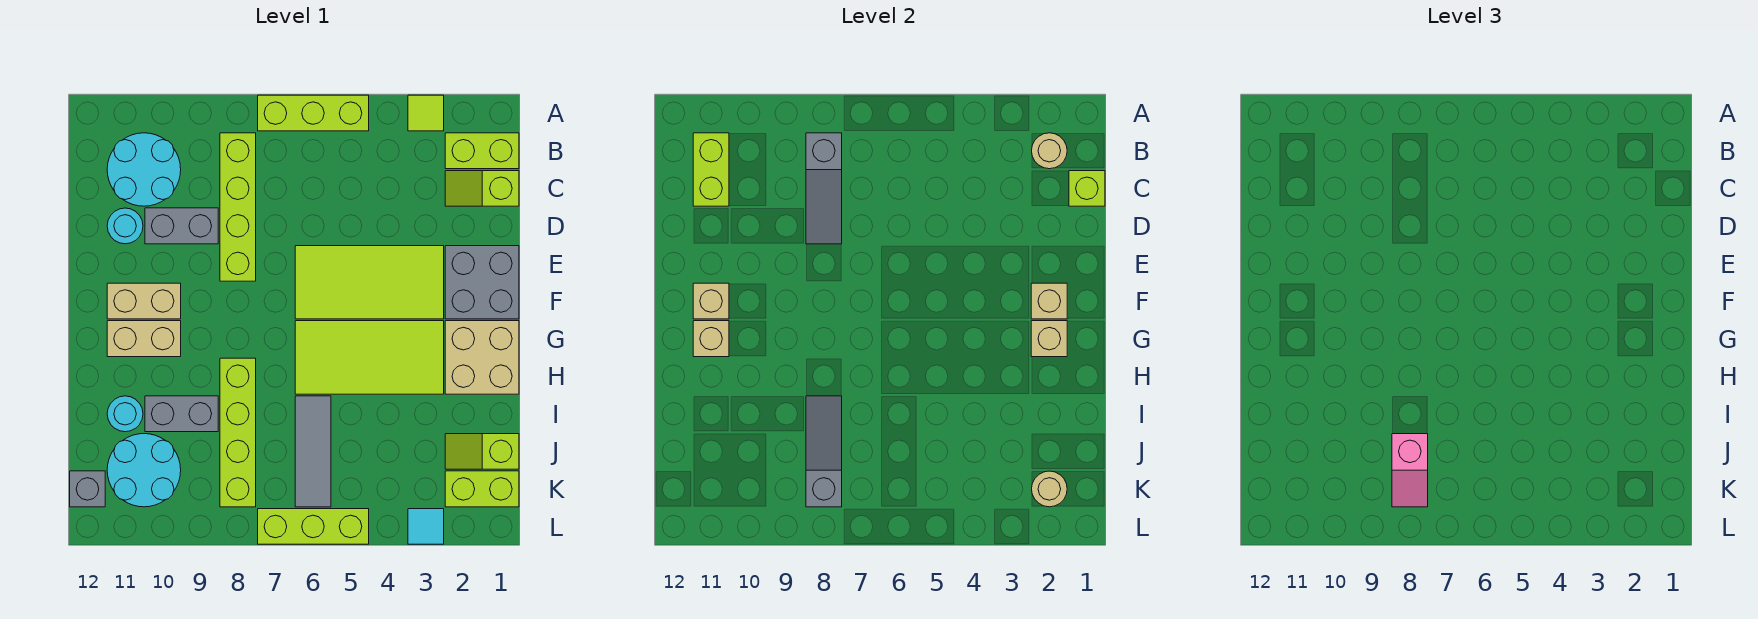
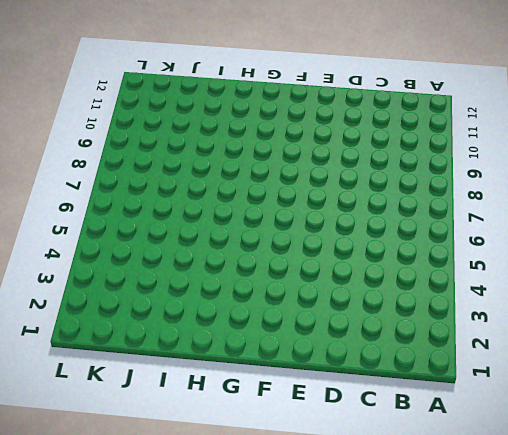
none -> lime 1x1 tile [408,95,444,131]
none -> lime 1x3 brick [258,95,369,131]
none -> lime 1x2 brick [445,133,519,169]
none -> lime 1x4 brick [220,133,256,281]

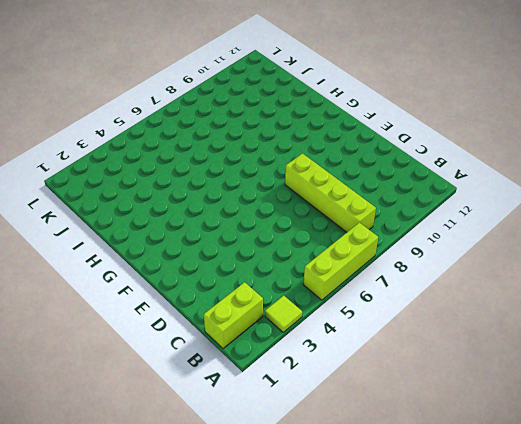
none -> cyan 2x2 round brick [107,133,181,206]
none -> lime 1x2 slope [445,171,519,206]
none -> grey 1x2 brick [145,208,218,244]
none -> cyan 1x1 round brick [107,208,143,244]

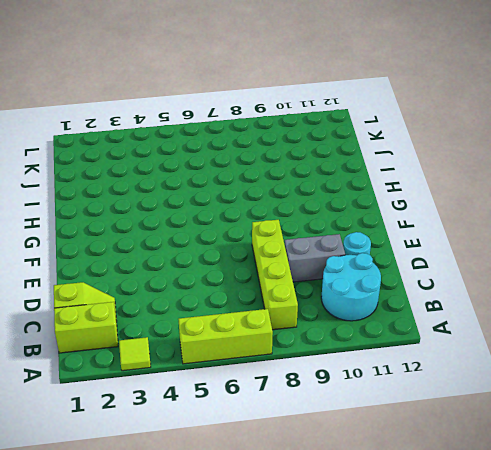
none -> grey 2x2 brick [445,246,519,319]
none -> lime 2x4 tile [295,246,444,319]
none -> tan 1x2 brick [107,283,181,319]
none -> tan 2x2 brick [445,321,519,394]

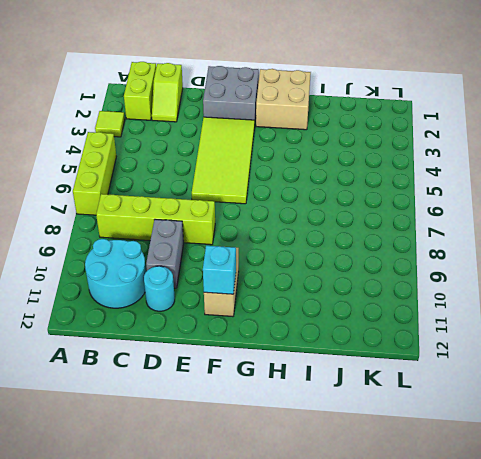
cyan 1x1 brick [203,246,236,294] -> tan 1x1 brick [693,283,729,319]
none -> lime 2x4 tile [295,321,444,394]
none -> tan 1x2 brick [107,321,181,357]
none -> lime 1x4 brick [220,358,256,507]
none -> grey 1x3 tile [295,396,331,507]

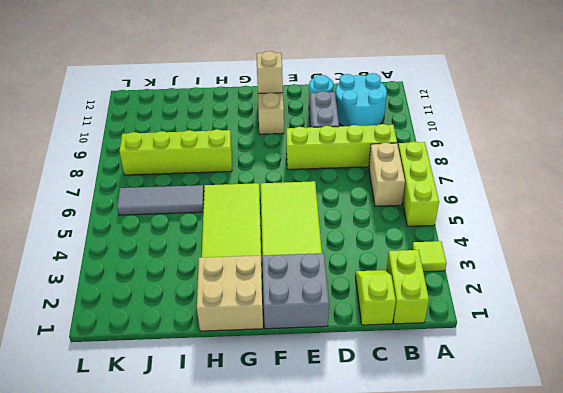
tan 1x2 brick [369,142,405,206] -> tan 1x2 brick moved to [107,321,181,357]
none -> grey 1x2 brick [145,396,218,432]
none -> cyan 1x1 round brick [107,396,143,432]
none -> lime 1x2 slope [445,434,519,469]
none -> cyan 2x2 round brick [107,434,181,507]

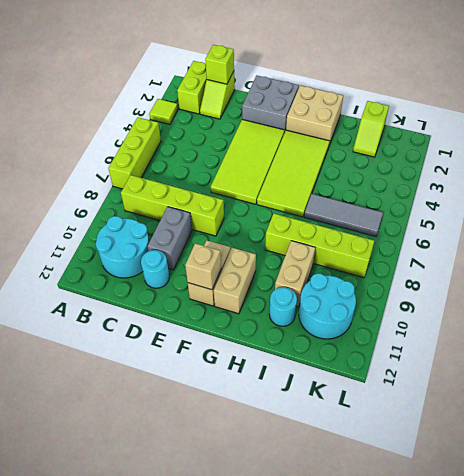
tan 1x2 brick [275,241,315,307] -> grey 1x2 brick [145,396,218,432]
none -> lime 1x2 brick [445,471,519,507]
none -> grey 1x1 brick [70,471,105,507]
none -> cyan 1x1 tile [408,509,444,544]
none -> lime 1x3 brick [258,509,369,544]

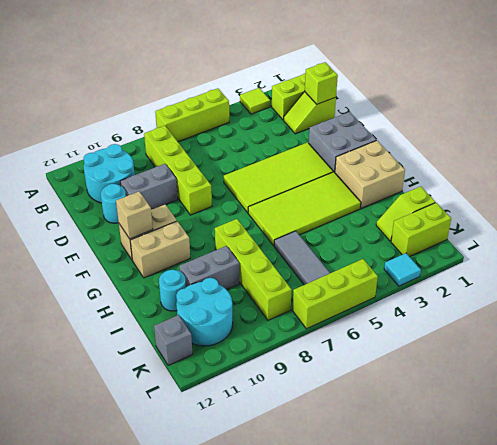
none -> tan 1x1 round brick [1032,133,1067,169]
none -> grey 1x3 slope [806,133,842,244]
none -> lime 1x2 brick [693,133,729,206]
none -> tan 1x1 brick [1031,283,1067,319]

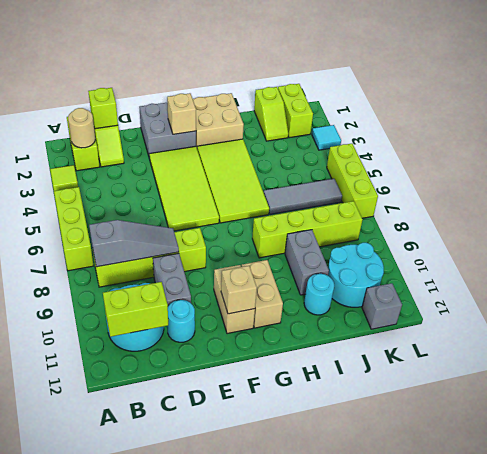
none -> tan 1x1 brick [1031,321,1067,357]
none -> tan 1x1 brick [693,321,729,357]
none -> grey 1x3 slope [806,396,842,507]
none -> tan 1x1 round brick [1032,471,1067,507]

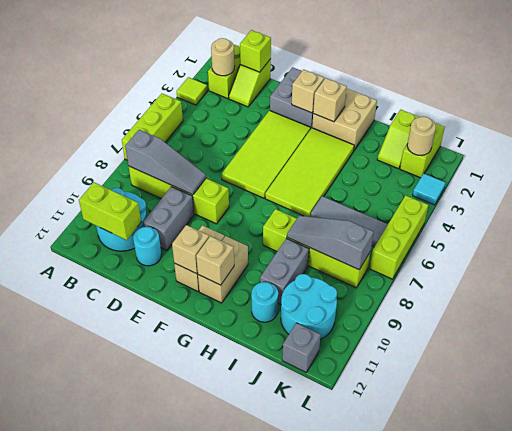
none -> pink 1x2 slope [1392,434,1428,507]

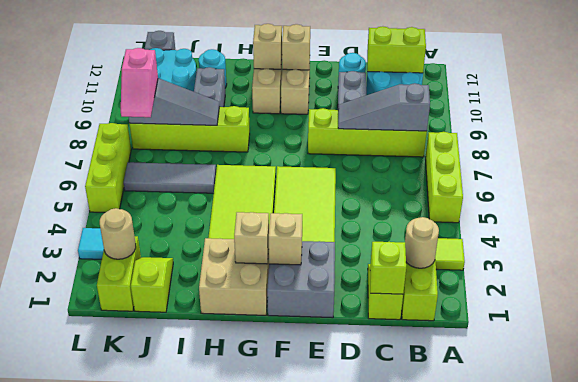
pink 1x2 slope [121,48,158,117] -> pink 1x2 slope turned to [1392,434,1428,507]

